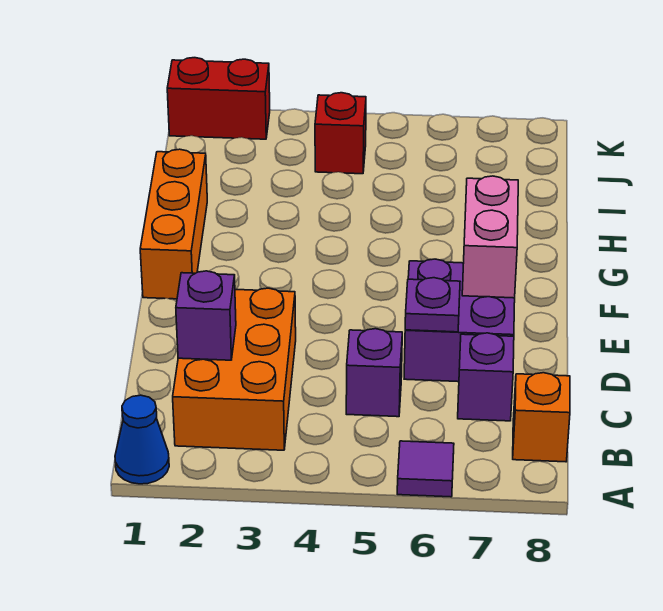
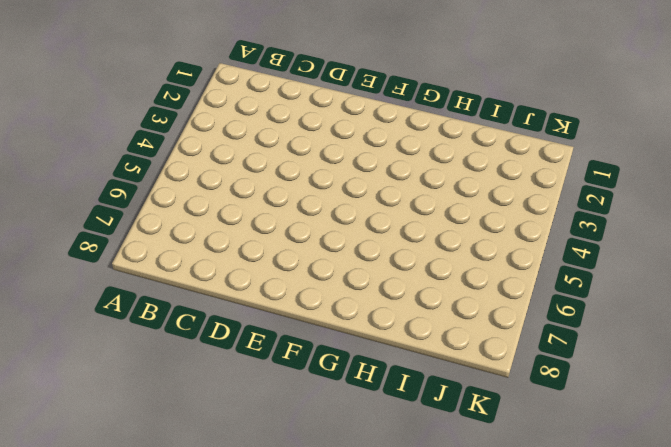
none -> blue 1x1 cone [115,395,169,484]
none -> purple 1x1 tile [397,441,454,497]
none -> orange 2x3 brick [173,288,296,450]

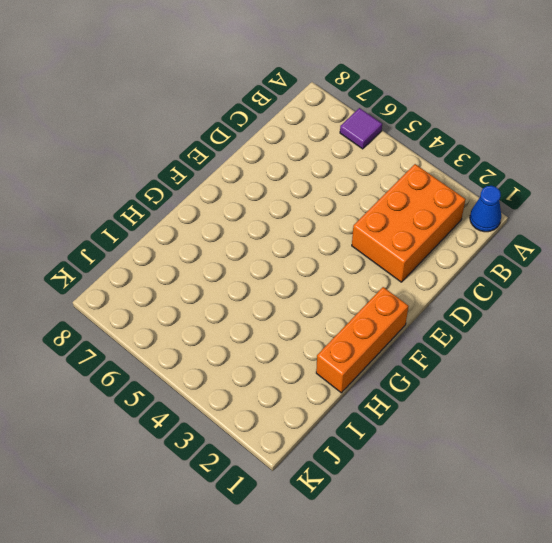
none -> orange 1x1 brick [513,373,570,462]
none -> purple 1x1 brick [346,329,402,417]
none -> purple 1x1 brick [458,333,514,421]

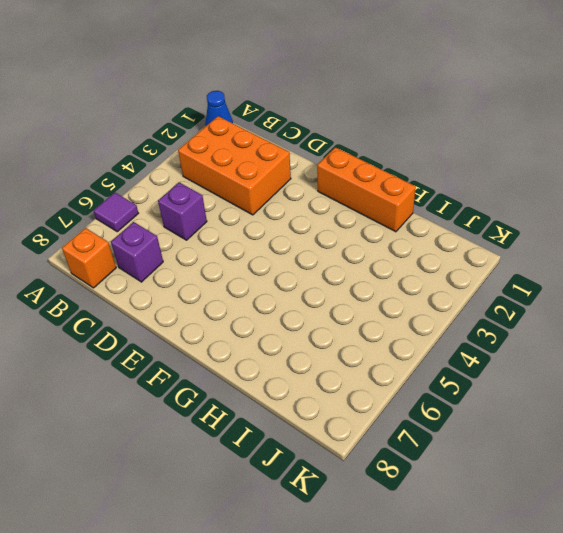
none -> purple 2x2 brick [404,259,515,382]
none -> red 1x1 brick [315,93,366,174]
none -> red 1x2 brick [167,58,270,139]

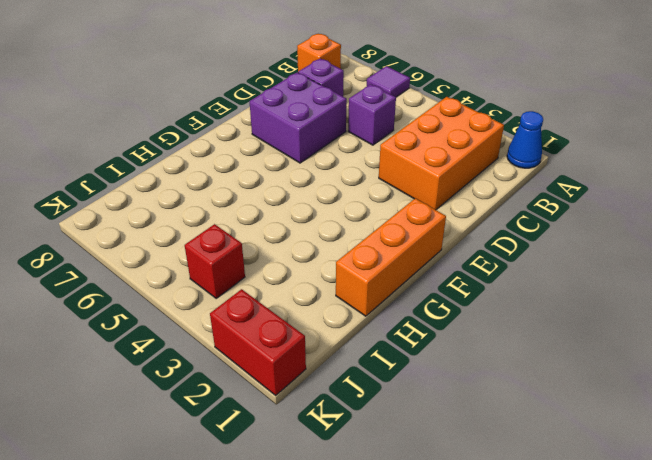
none -> purple 1x1 brick [176,271,236,360]
none -> purple 1x1 plate [405,278,460,332]
none -> pink 1x2 brick [462,176,518,298]

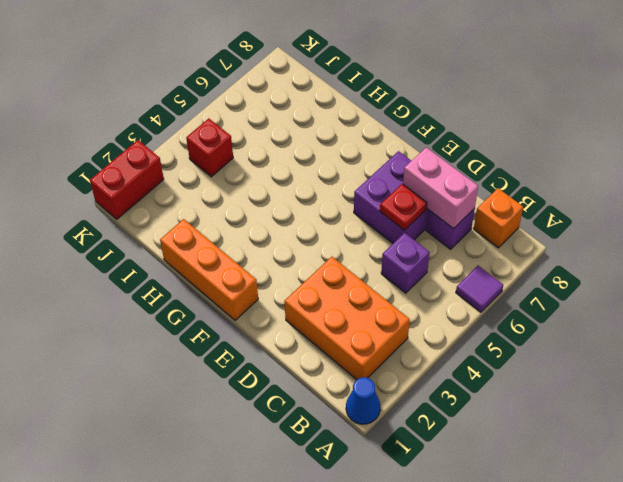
pink 1x2 brick [403,147,478,229] -> pink 1x2 brick moved to [462,176,518,298]
red 1x1 plate [380,184,427,230] -> purple 1x1 plate [405,278,460,332]
none -> purple 1x1 brick [176,271,236,360]

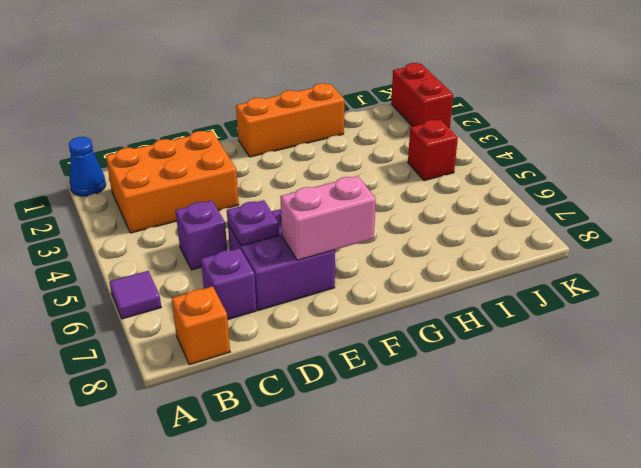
none -> purple 1x1 brick [176,271,236,360]

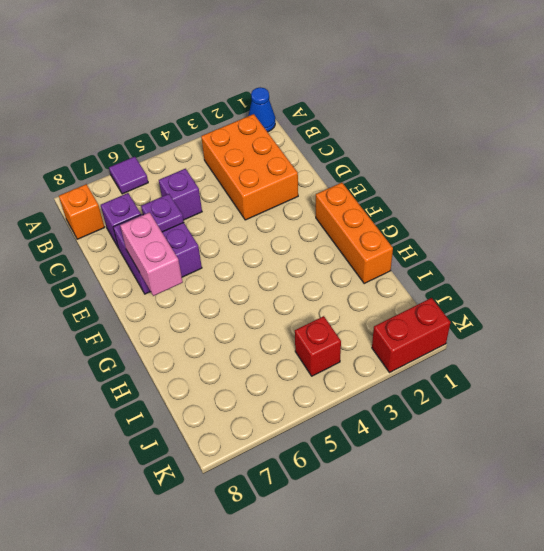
none -> purple 1x1 brick [176,271,236,360]

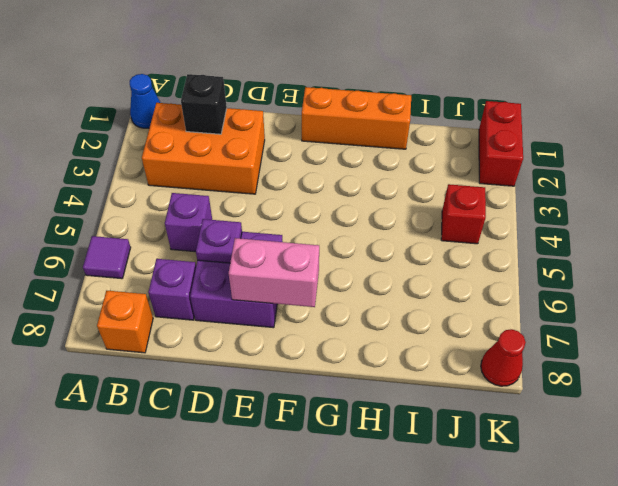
black 1x1 brick [181,74,227,134] -> purple 1x1 brick [176,271,236,360]
red 1x1 cone [481,329,526,386] -> none

